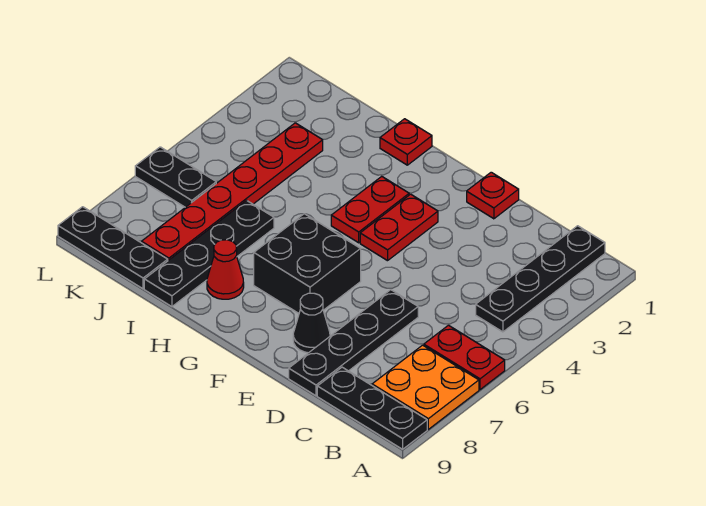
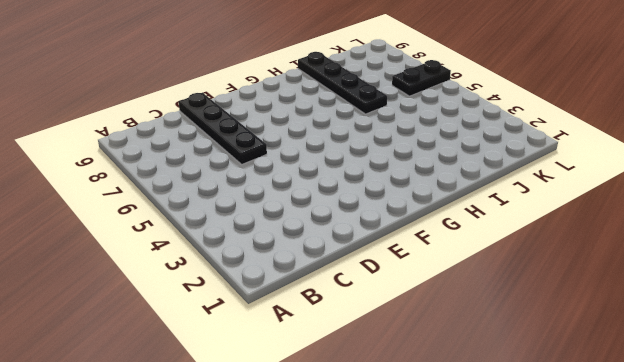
none -> red 1x2 plate [424,325,505,390]
none -> orange 2x2 plate [372,345,479,429]
none -> black 1x3 plate [317,367,427,449]

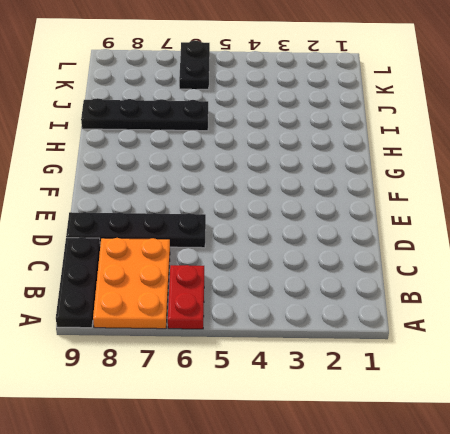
orange 2x3 plate [93,238,170,329] -> orange 2x2 plate [372,345,479,429]
none -> black 1x4 plate [476,226,605,332]
none -> red 1x1 plate [467,172,519,219]
none -> black 1x1 cone [293,293,330,353]

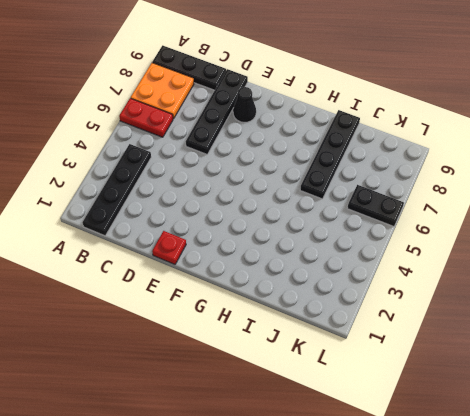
none -> red 1x2 plate [360,194,438,261]
none -> black 2x2 brick [254,214,361,313]
none -> red 1x2 plate [331,176,409,243]

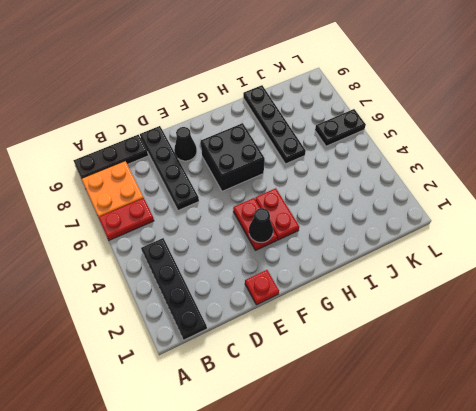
black 1x1 cone [249,208,273,243] -> none
none -> red 1x1 plate [380,119,432,165]
none -> red 1x1 cone [207,240,244,299]
none -> red 1x6 plate [141,123,323,261]

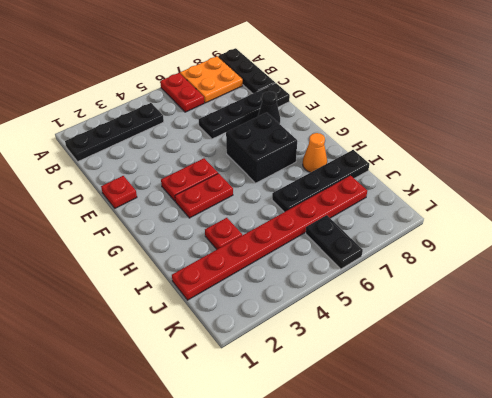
orange 1x1 cone [303,133,327,172] -> red 1x1 cone [207,240,244,299]
red 1x1 plate [205,218,242,249] -> red 1x1 plate moved to [380,119,432,165]
red 1x8 plate [172,176,367,300] -> red 1x6 plate [141,123,323,261]
none -> black 1x3 plate [58,207,168,289]

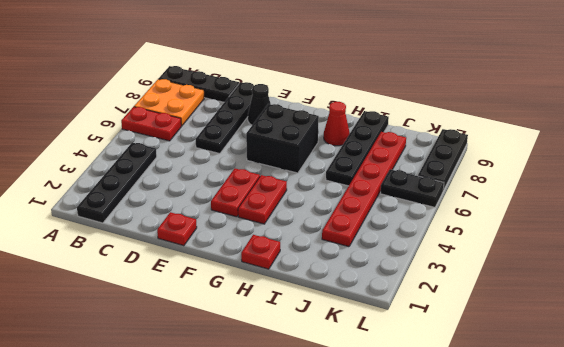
black 1x3 plate [418,129,468,190] -> black 1x3 plate turned to [58,207,168,289]

